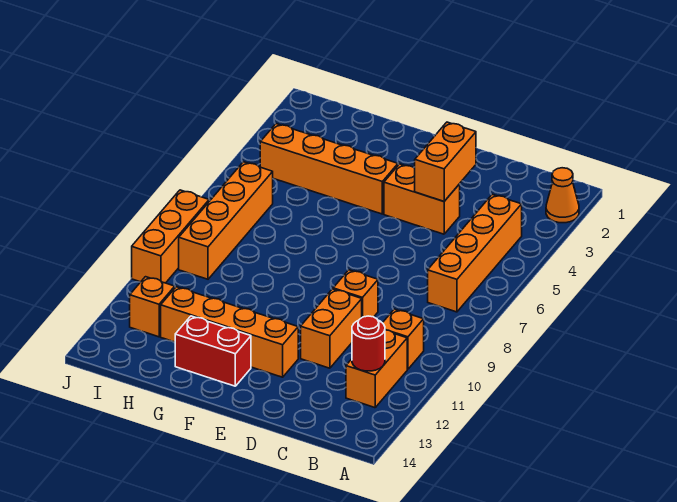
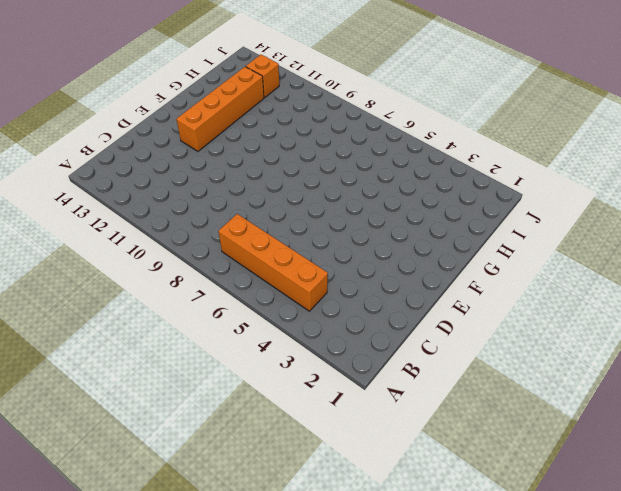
none -> orange 1x1 cone [546,168,579,223]
none -> orange 1x1 brick [383,309,424,369]
none -> orange 1x2 brick [346,330,407,408]

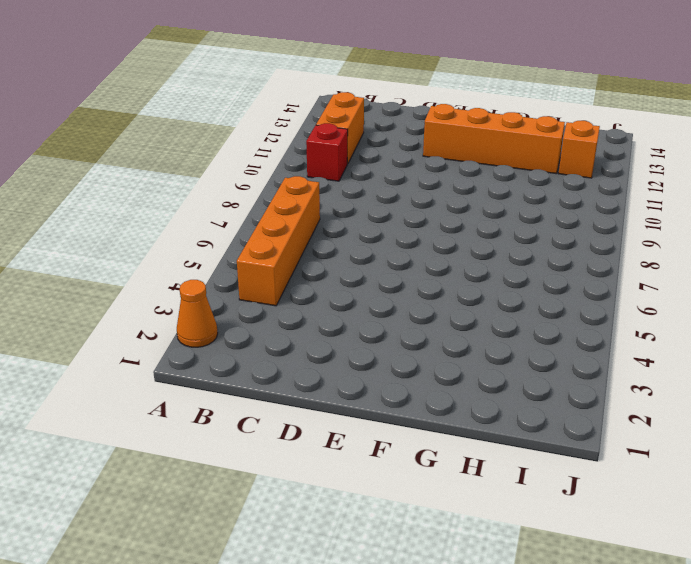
red 1x1 brick [306,123,348,181] -> orange 1x1 brick [383,309,424,369]
none -> orange 1x2 brick [384,164,460,234]
none -> orange 1x1 brick [333,270,378,317]
none -> orange 1x2 brick [301,289,362,368]

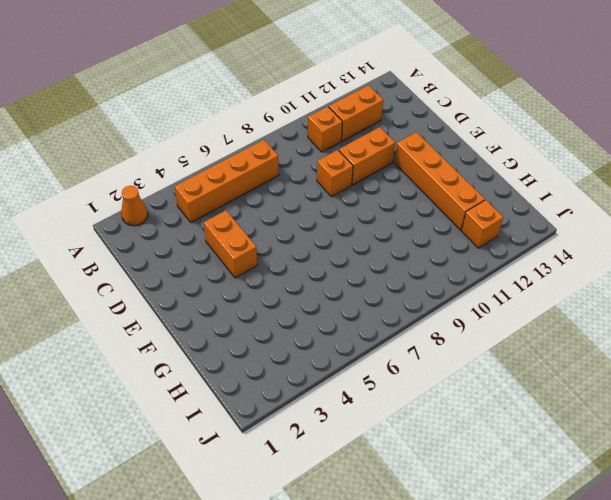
none -> orange 1x4 brick [260,124,398,214]
none -> red 1x2 brick [175,316,251,386]
none -> orange 1x4 brick [179,162,273,279]

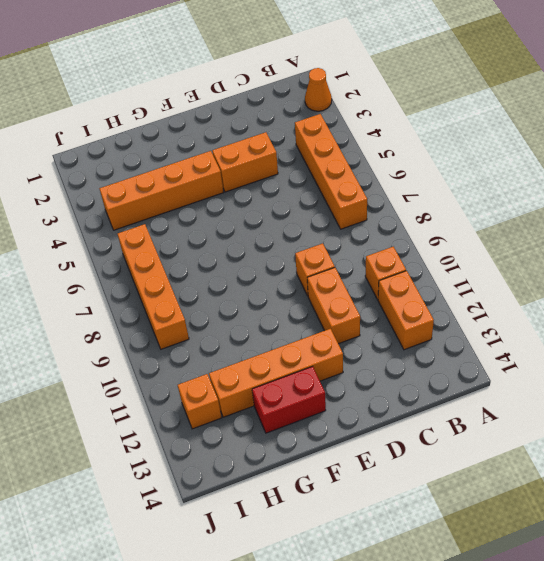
none -> orange 1x3 brick [132,190,209,283]
none -> red 1x1 round brick [352,316,385,371]
none -> orange 1x2 brick [415,122,476,201]

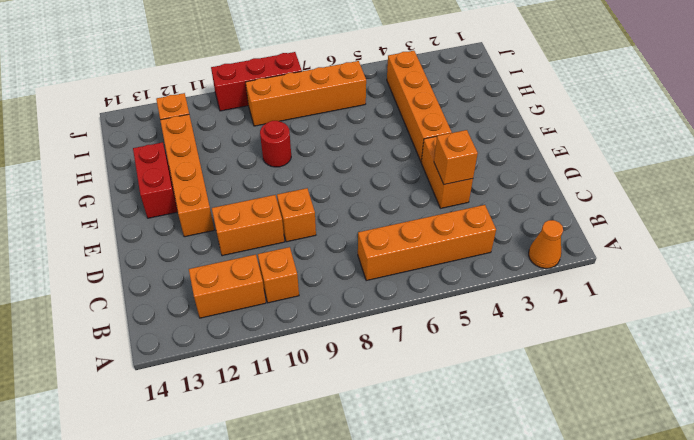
orange 1x1 brick [434,130,478,185] -> orange 1x2 brick [415,122,476,201]
red 1x1 round brick [260,121,291,167] -> red 1x1 round brick moved to [352,316,385,371]
red 1x3 brick [211,52,302,111] -> orange 1x3 brick [132,190,209,283]

